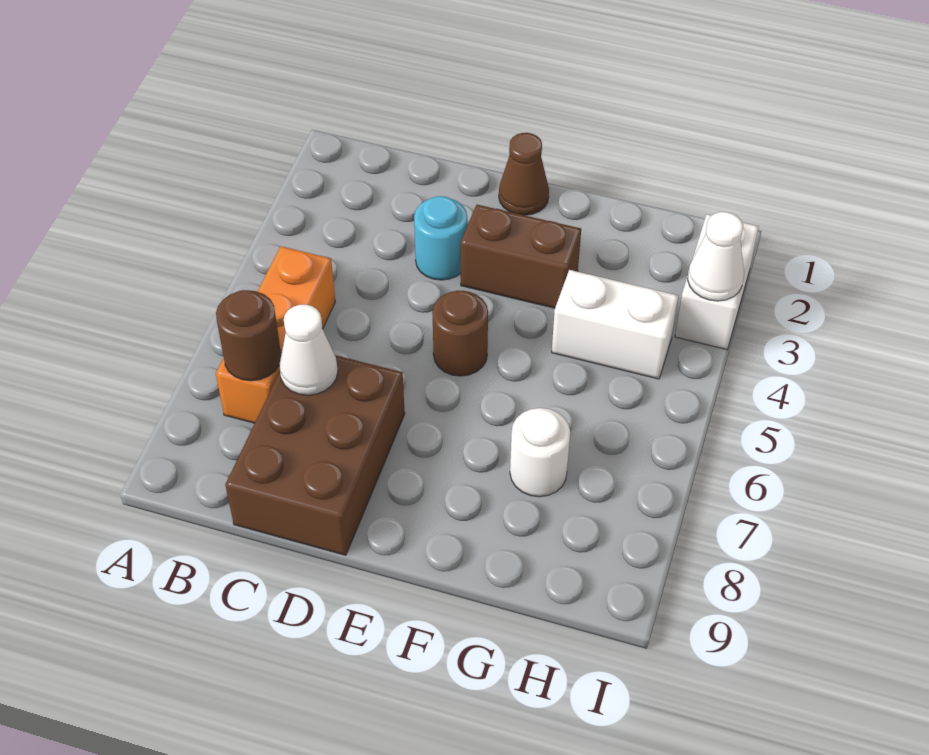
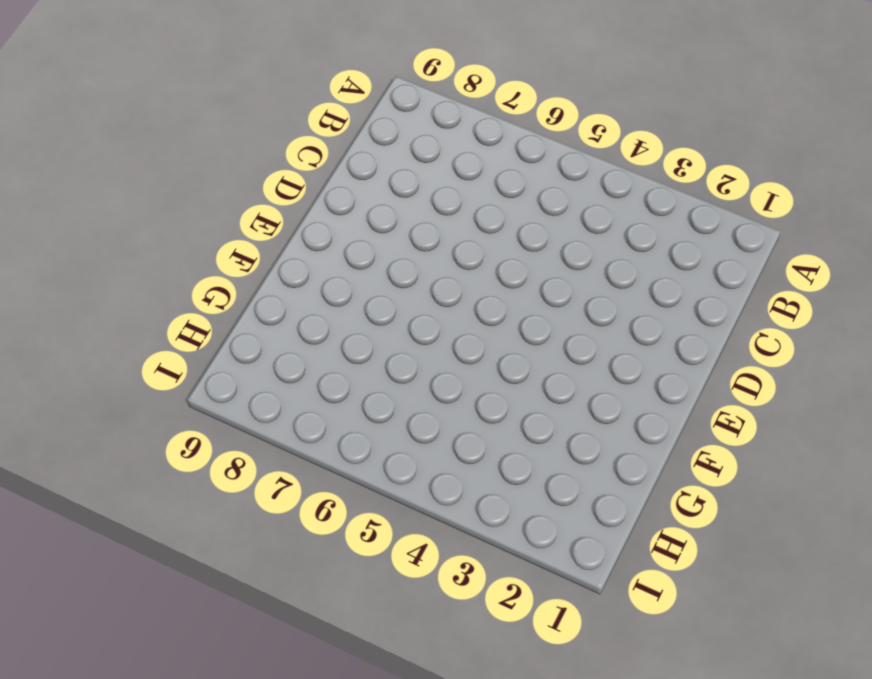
none -> orange 1x3 brick [216,246,335,423]
none -> brown 2x3 brick [225,355,405,555]
none -> cyan 1x1 round brick [414,196,467,280]

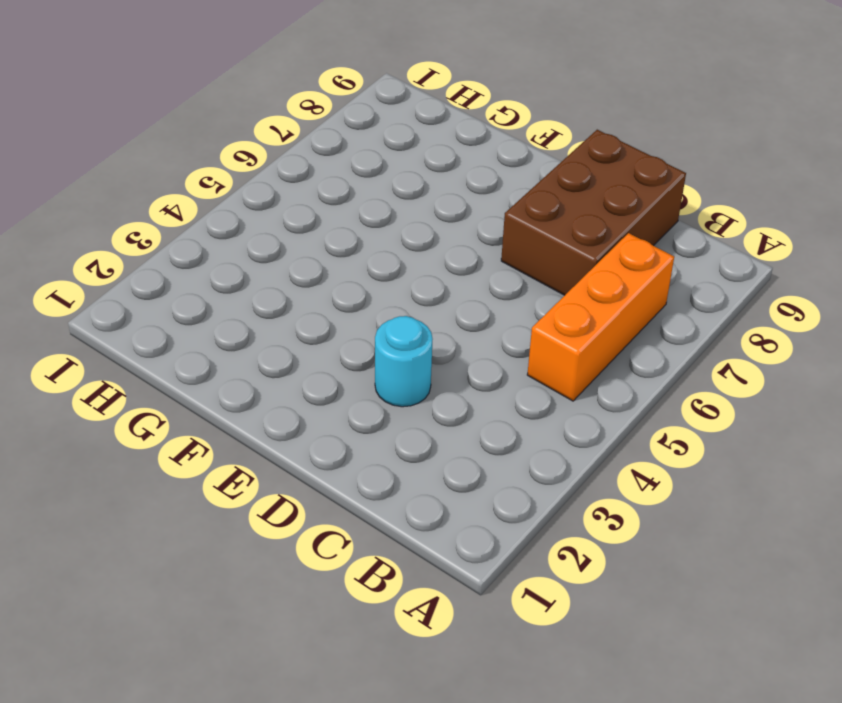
none -> brown 1x1 cone [499,133,549,215]
none -> brown 1x2 brick [461,205,581,308]
none -> brown 1x1 round brick [432,291,488,376]

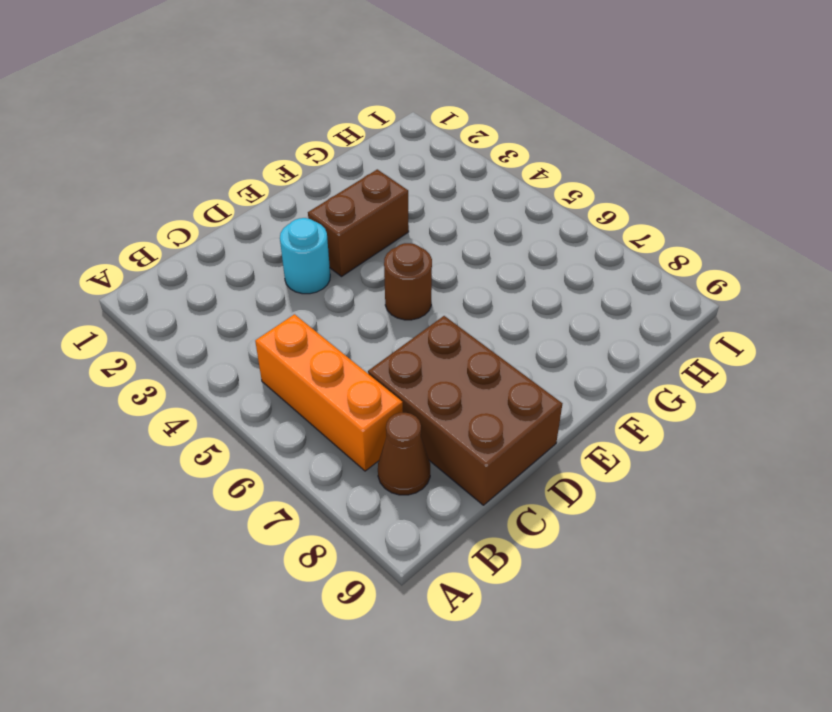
brown 1x1 cone [378,413,430,495] -> brown 1x1 cone moved to [499,133,549,215]
none -> white 1x2 brick [552,270,678,379]
none -> white 1x1 round brick [510,408,570,497]
none -> white 1x2 brick [675,215,759,349]

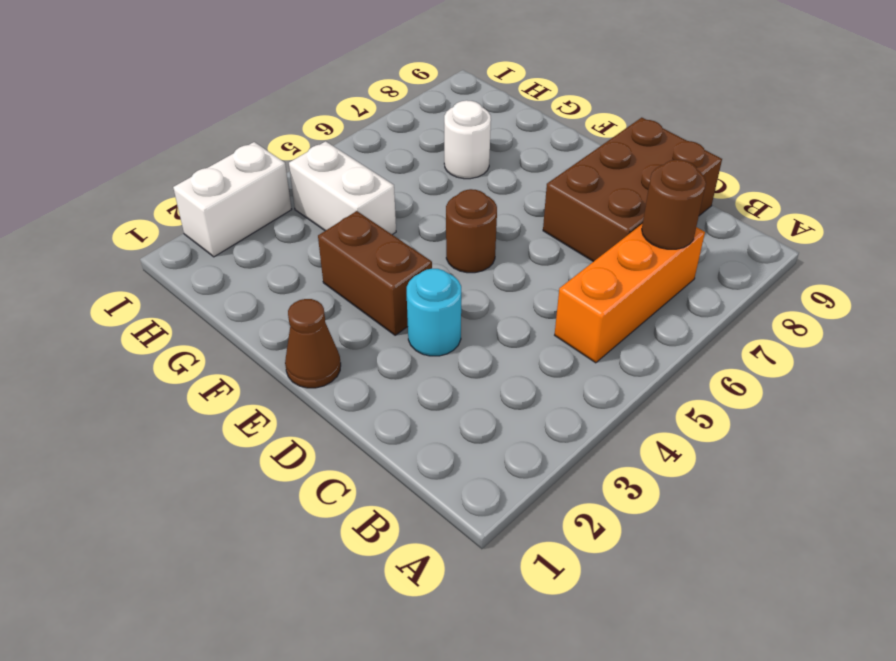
none -> white 1x1 cone [279,305,338,395]
none -> white 1x1 cone [688,212,744,301]

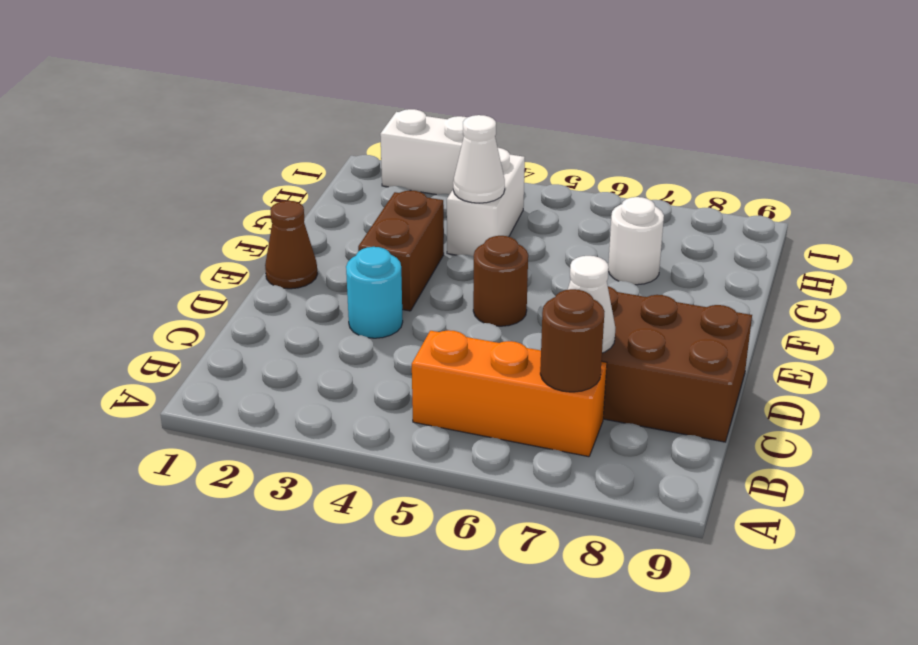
white 1x1 cone [453,115,505,203] -> white 1x1 cone moved to [688,212,744,301]

